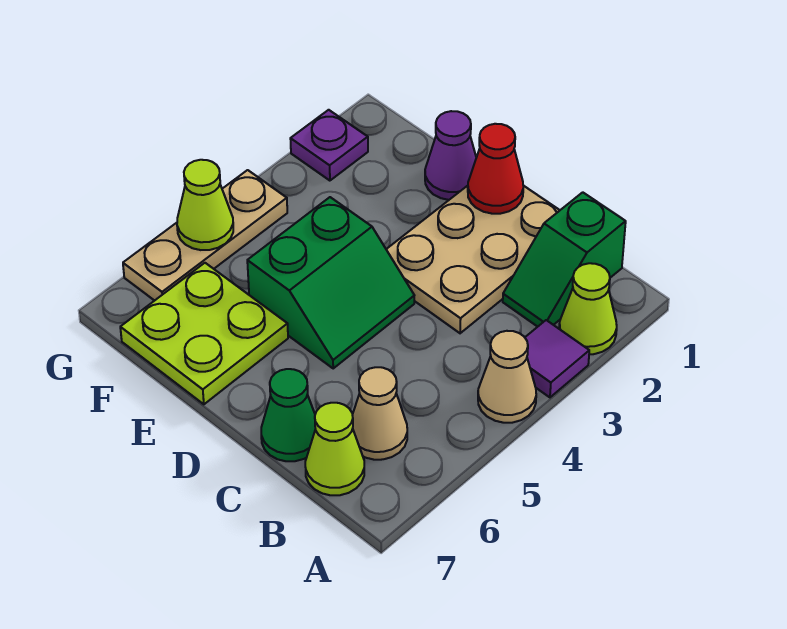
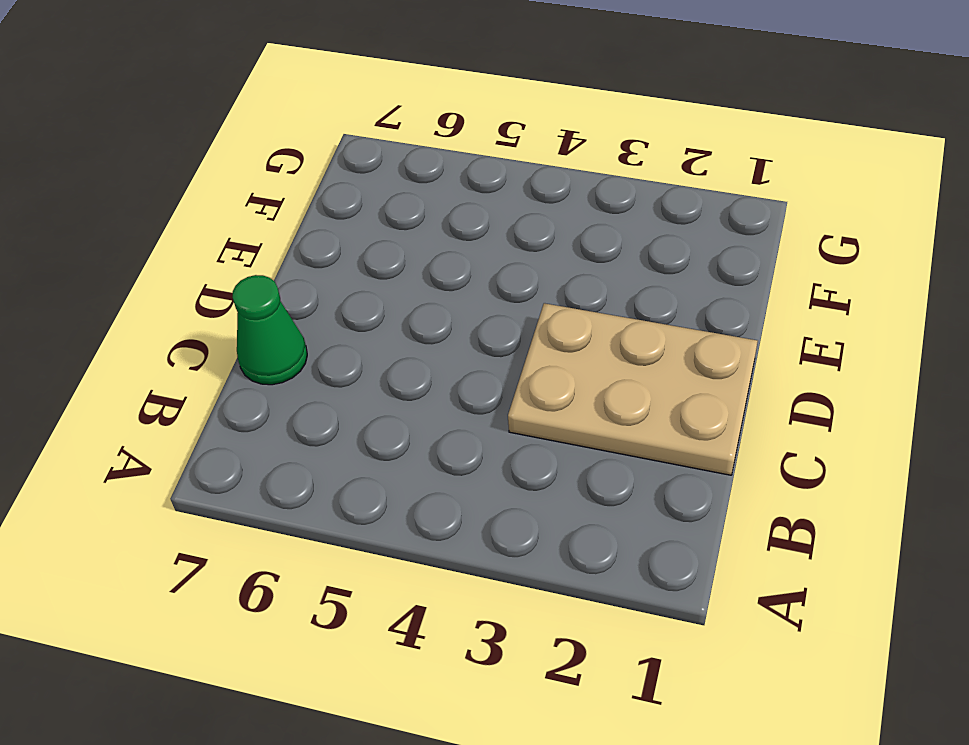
none -> lime 1x1 cone [559,263,617,354]
none -> purple 1x1 tile [525,320,589,397]
none -> tan 1x1 cone [478,331,536,423]

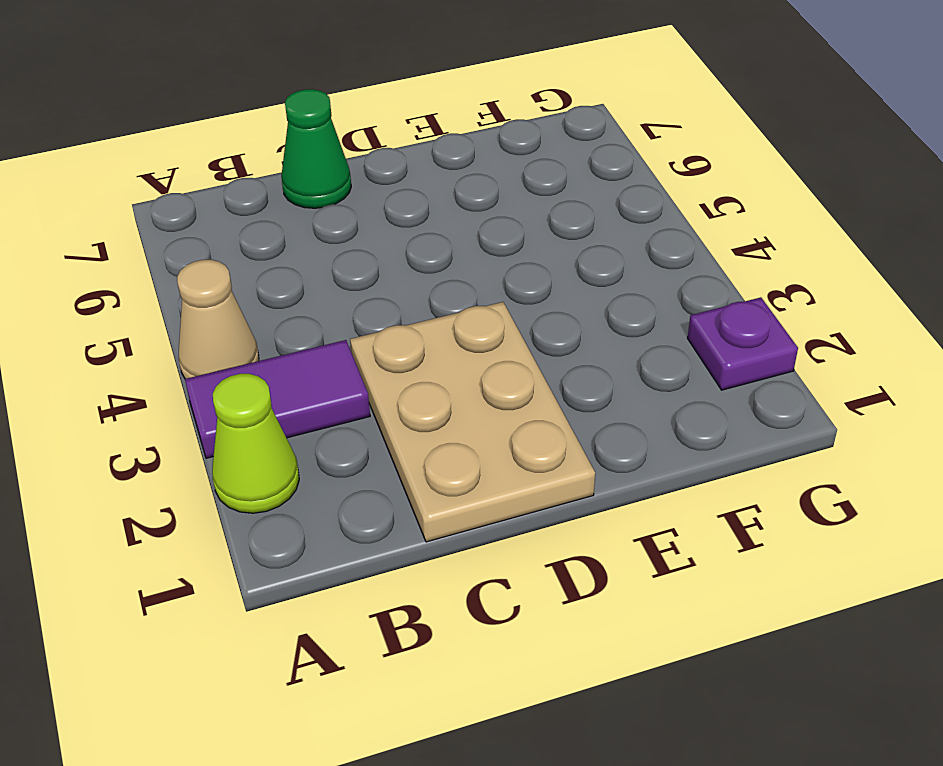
purple 1x2 tile [185,340,370,458] -> purple 1x1 tile [525,320,589,397]
none -> green 1x2 slope [503,192,626,327]
none -> tan 1x1 cone [352,367,407,460]
none -> lime 1x1 cone [305,403,364,495]

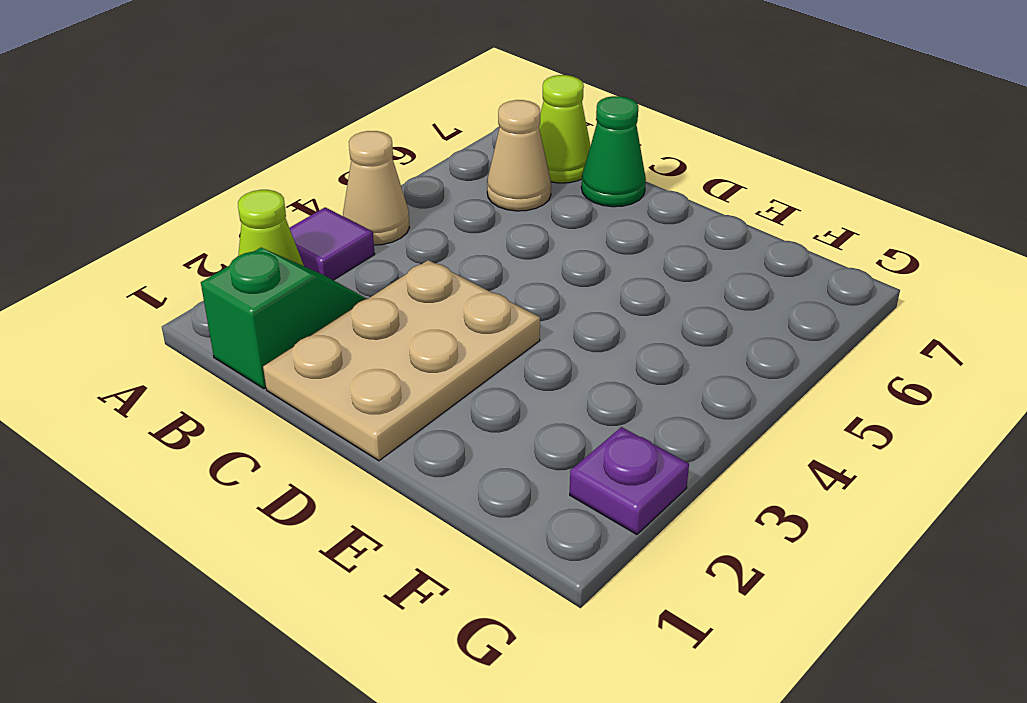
none -> green 2x2 slope [247,197,414,368]
none -> purple 1x1 cone [425,111,476,200]
none -> lime 2x2 plate [120,263,288,404]

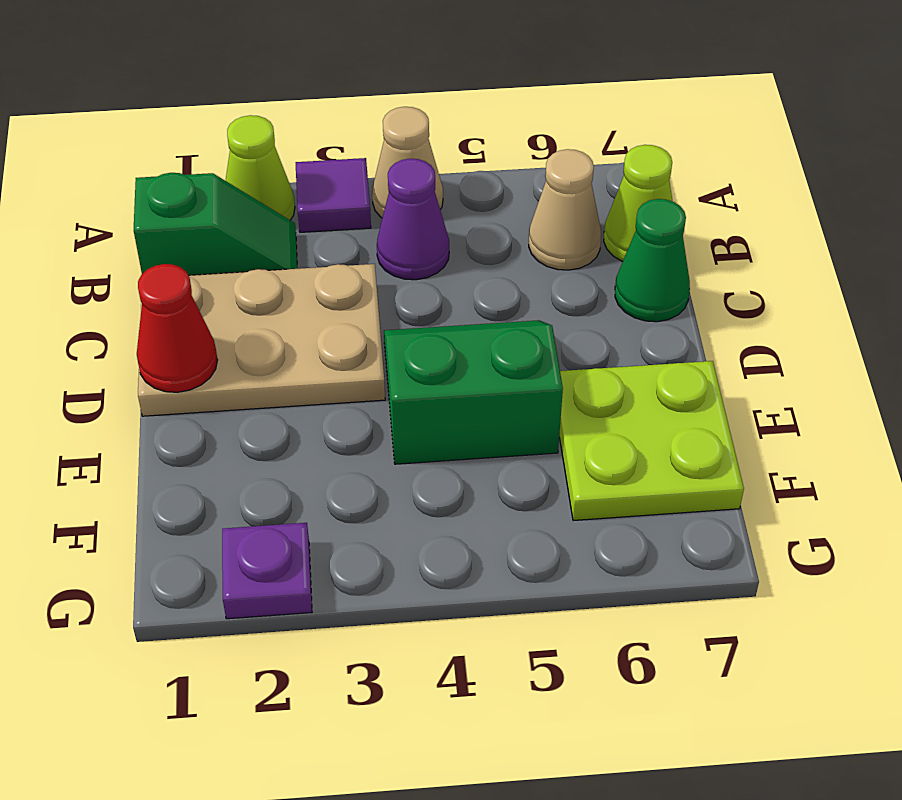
purple 1x1 cone [377,159,449,280] -> purple 1x1 cone moved to [425,111,476,200]
none -> tan 1x3 plate [123,170,287,301]
none -> lime 1x1 cone [177,160,233,250]

